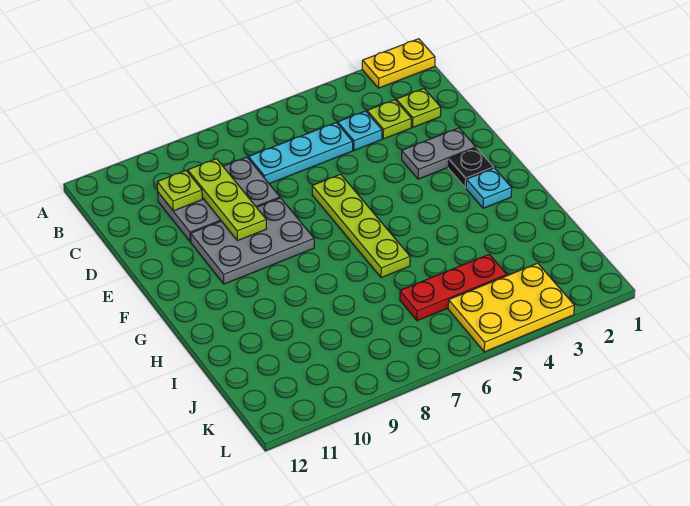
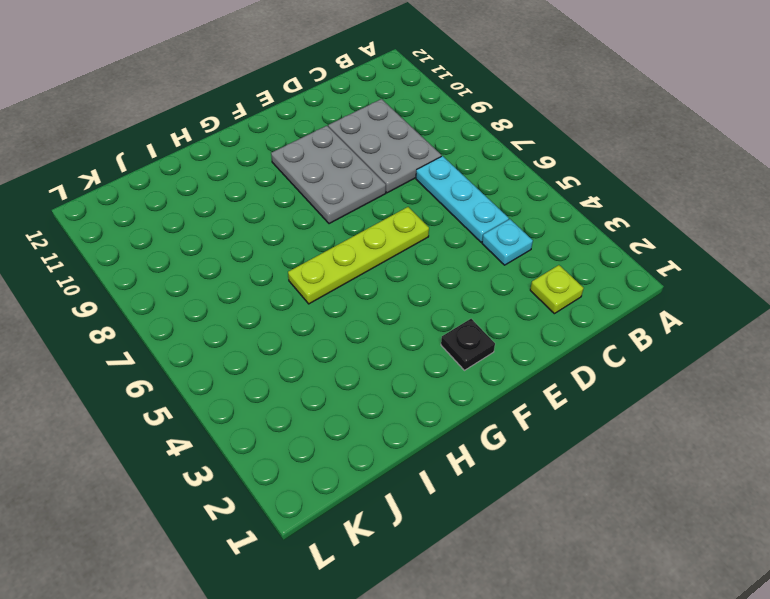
none -> yellow 1x2 plate [362,39,435,88]
none -> lime 1x1 plate [367,100,411,139]
none -> grey 1x2 plate [402,128,476,179]

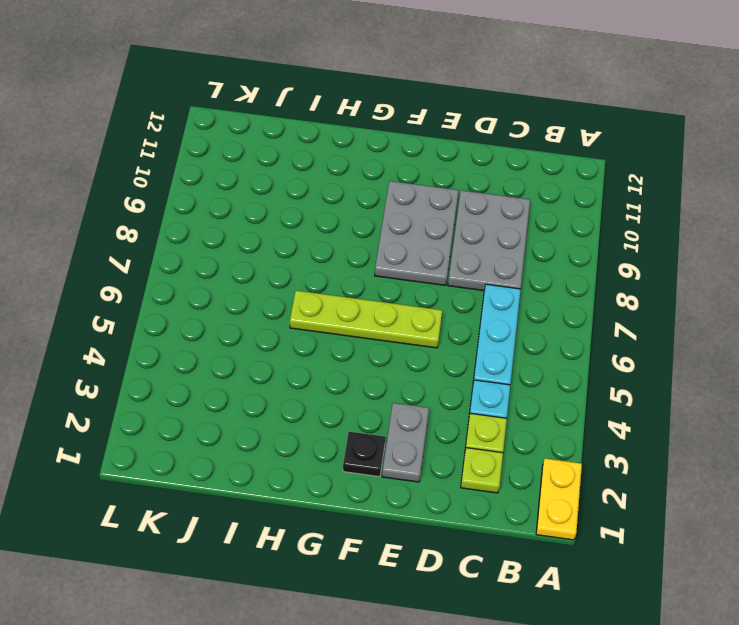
none -> cyan 1x1 plate [466,168,512,208]
none -> red 1x3 plate [400,254,507,321]
none -> yellow 2x3 plate [448,263,574,352]

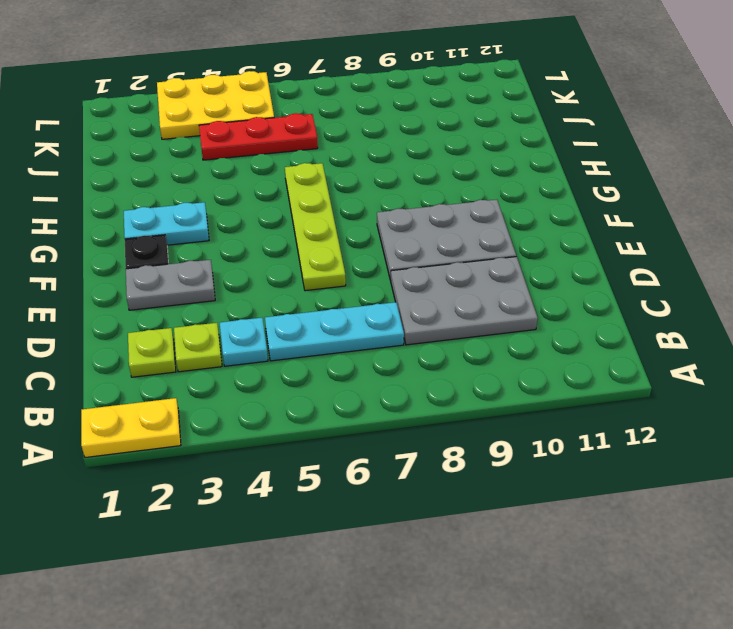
cyan 1x2 plate [124,202,209,245] -> cyan 1x1 plate [466,168,512,208]
none -> lime 1x3 plate [188,159,267,241]
none -> lime 1x1 plate [157,171,202,211]

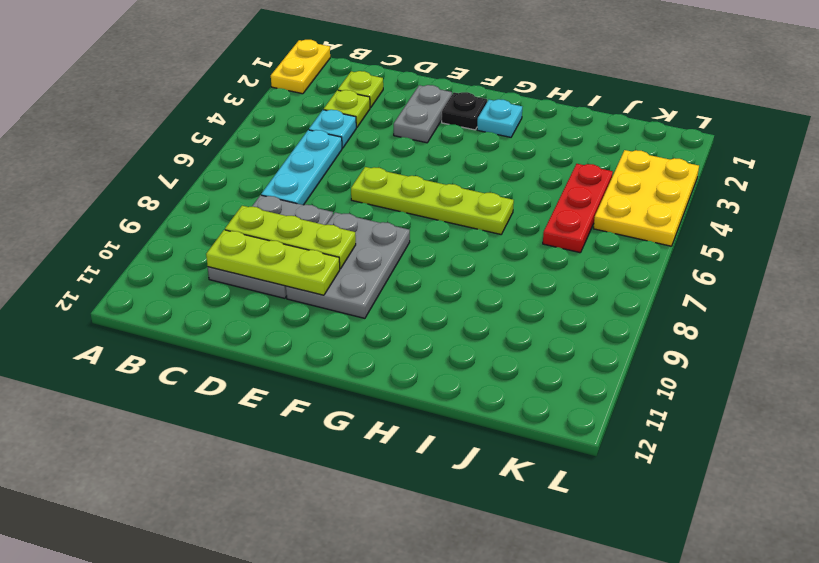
lime 1x3 plate [206,230,340,295] -> lime 1x1 plate [157,171,202,211]

